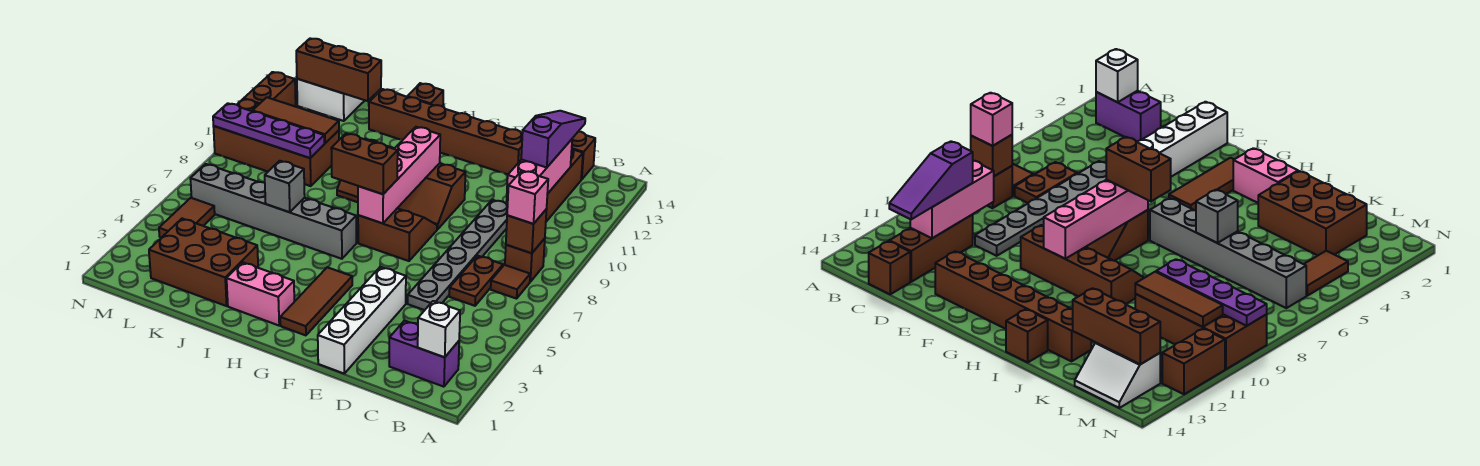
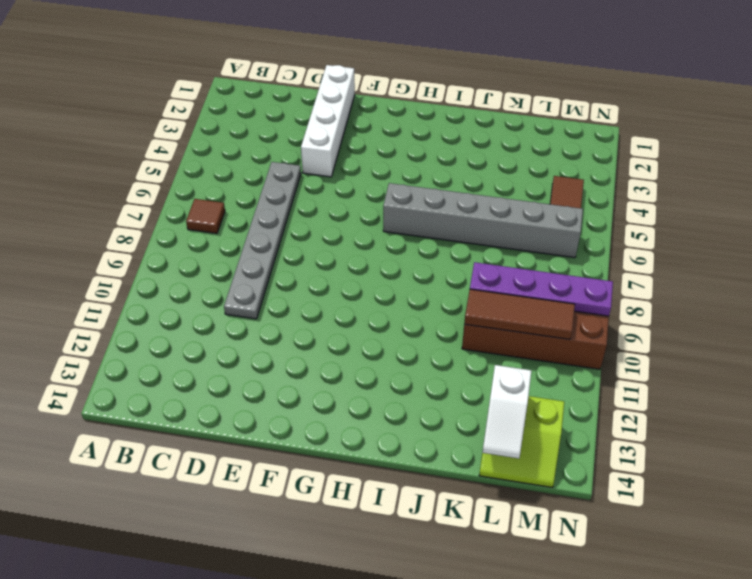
lime 2x2 slope [479,396,564,488] -> white 2x2 slope [297,79,365,121]
white 1x2 slope [482,365,531,459] -> brown 1x3 brick [296,38,381,101]
none -> purple 1x2 brick [389,321,459,387]
none -> brown 1x1 brick [505,238,545,282]
none -> brown 1x2 plate [449,256,503,306]
none -> brown 1x3 brick [546,148,583,222]

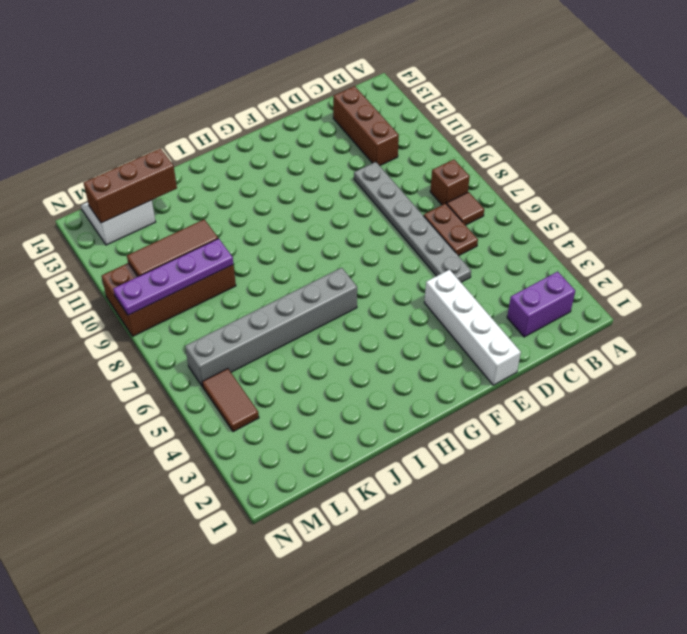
none -> brown 1x1 brick [572,131,595,179]
none -> brown 1x6 brick [369,89,522,174]
none -> brown 2x2 slope [358,208,437,261]
none -> brown 2x4 slope [337,139,465,229]

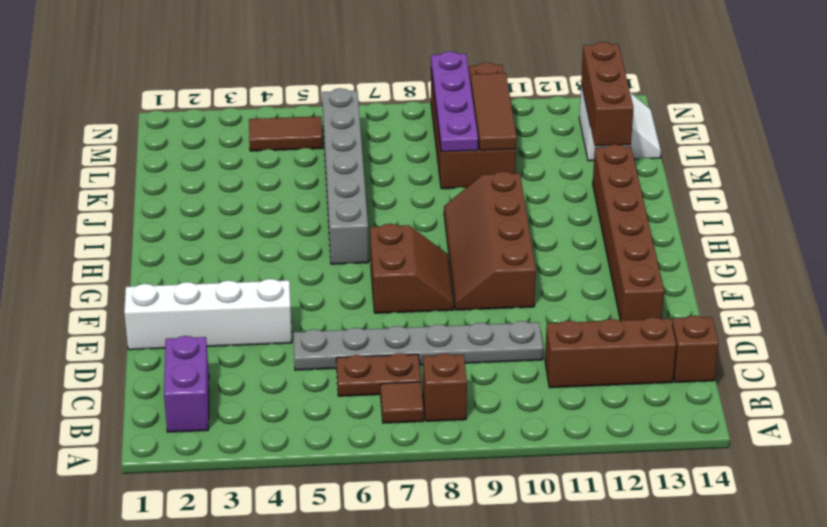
none -> brown 1x3 tile [280,267,352,335]
none -> pink 1x2 brick [227,262,294,325]
none -> brown 1x1 brick [407,83,443,107]
none -> brown 2x3 brick [149,219,258,306]

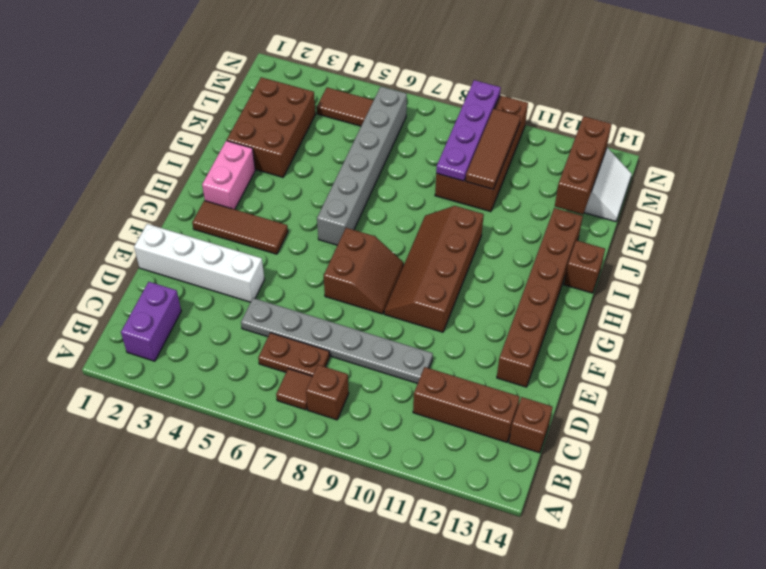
none -> brown 1x2 brick [244,72,296,106]
none -> white 1x1 brick [418,301,460,357]
none -> brown 1x1 brick [506,209,547,253]
none -> pink 1x3 brick [506,139,572,204]

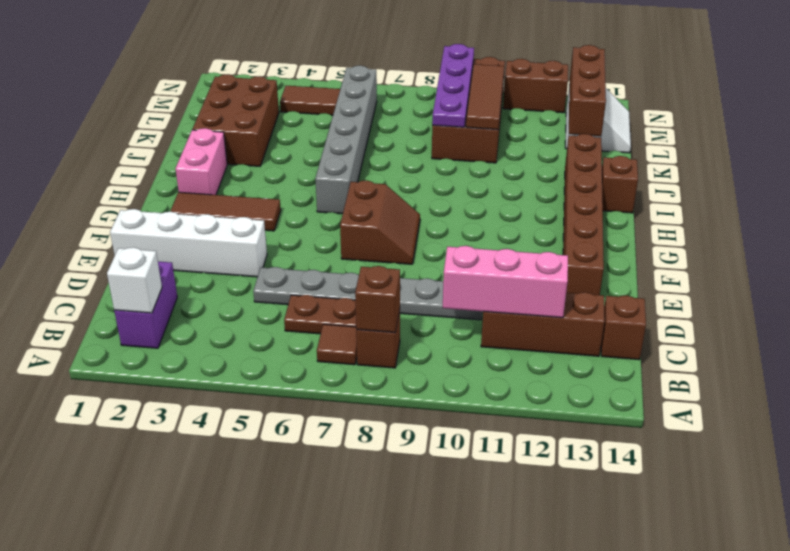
none -> brown 2x4 slope [337,139,465,229]
none -> pink 1x4 brick [358,127,440,223]
none -> grey 1x1 brick [265,161,305,212]
none -> pink 1x1 brick [507,171,548,224]

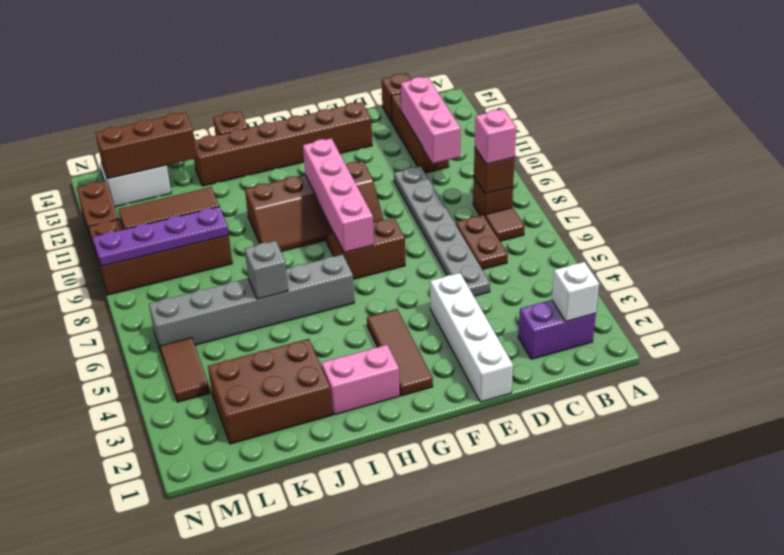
none -> purple 1x3 slope [521,111,585,168]
none -> brown 1x2 brick [331,133,398,194]

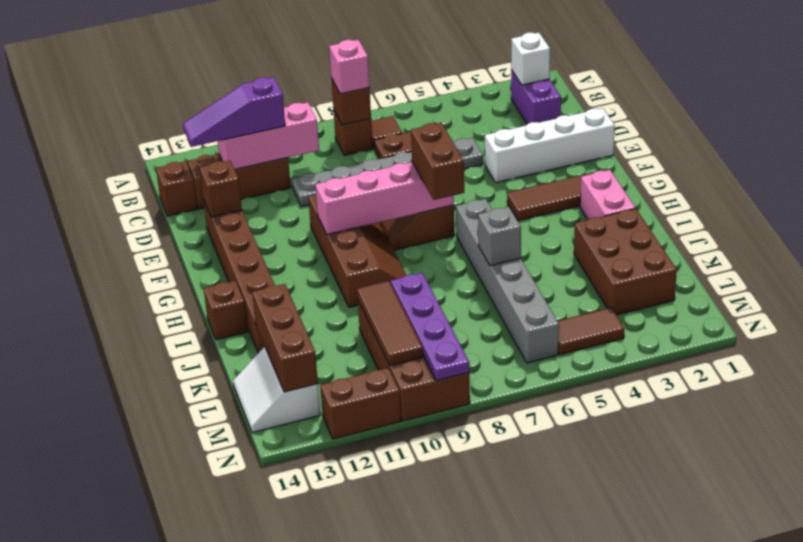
brown 1x1 brick [200,161,242,217] -> none

